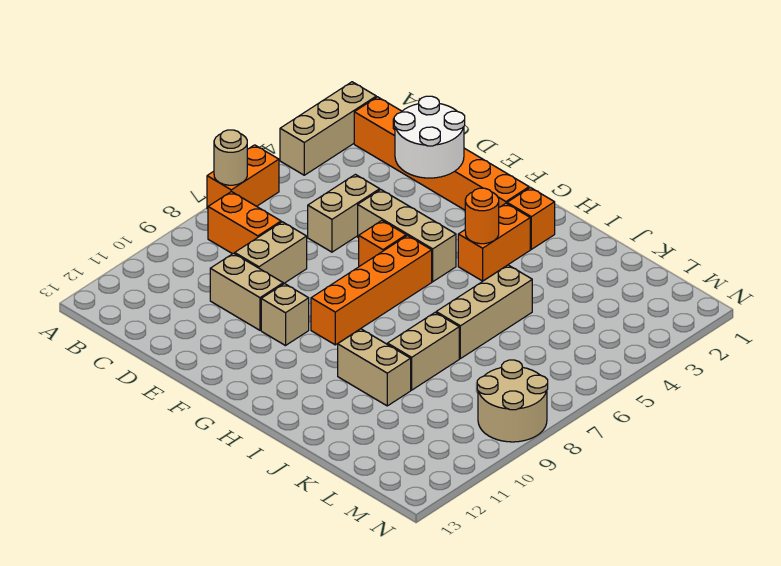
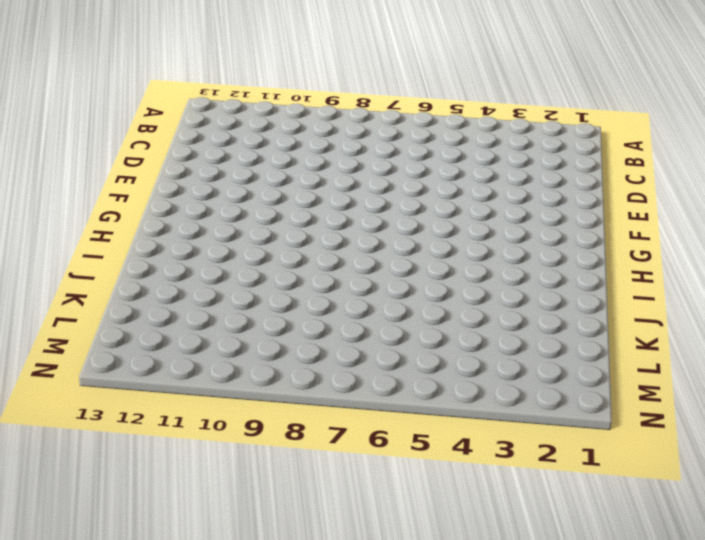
none -> tan 1x3 brick [280,82,376,175]
none -> orange 1x2 brick [207,145,279,209]
none -> orange 1x6 brick [354,97,529,210]

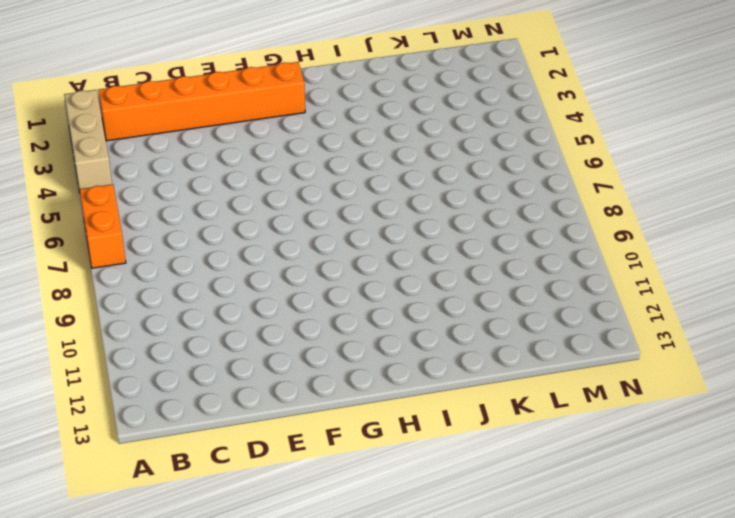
none -> orange 1x2 brick [208,192,281,254]
none -> tan 1x2 brick [308,174,380,252]
none -> tan 1x2 brick [235,222,307,284]

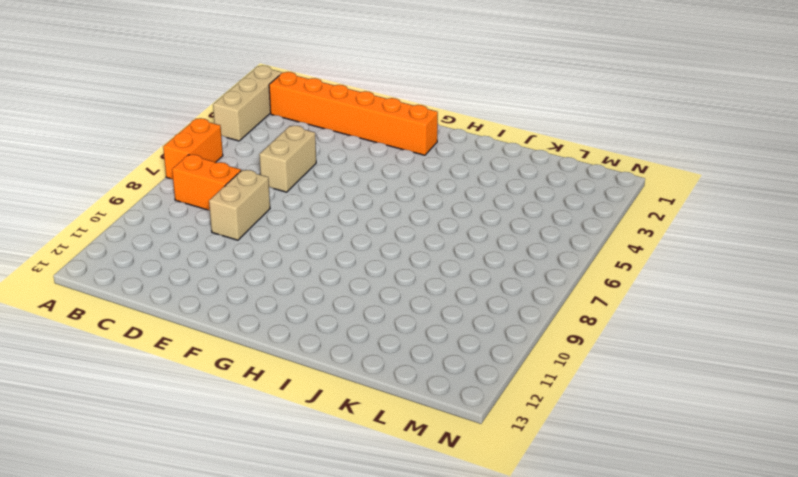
none -> tan 1x2 brick [210,253,283,330]
none -> tan 1x3 brick [358,190,456,282]
none -> orange 1x1 brick [359,221,406,266]

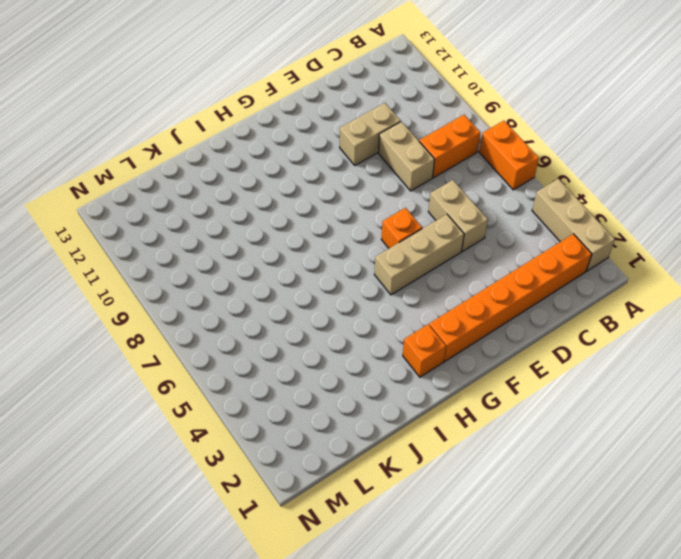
none -> tan 1x1 brick [261,283,309,346]
none -> orange 1x4 brick [311,236,432,345]
none -> orange 1x2 brick [458,203,530,281]

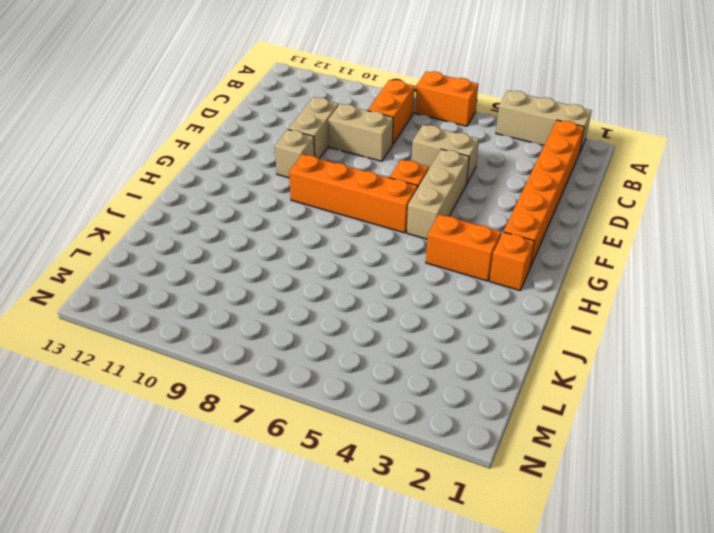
none -> tan 1x2 brick [338,329,411,406]
none -> tan 1x3 brick [436,265,532,359]
none -> tan 1x2 brick [387,313,459,390]

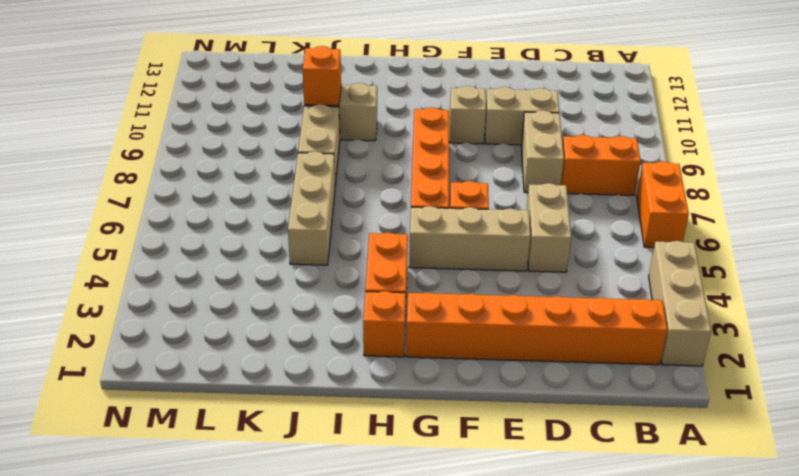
orange 1x1 brick [303,46,341,106] -> none
none -> tan 2x2 round brick [477,360,548,442]
none -> tan 1x1 round brick [214,130,247,185]
none -> white 2x2 round brick [394,96,465,178]

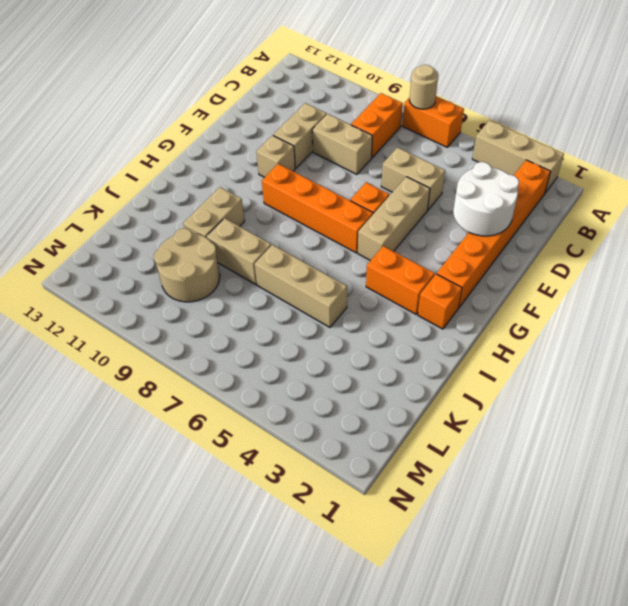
tan 2x2 round brick [154,228,220,302] -> tan 2x2 round brick moved to [477,360,548,442]
none -> orange 1x1 round brick [465,188,499,244]

